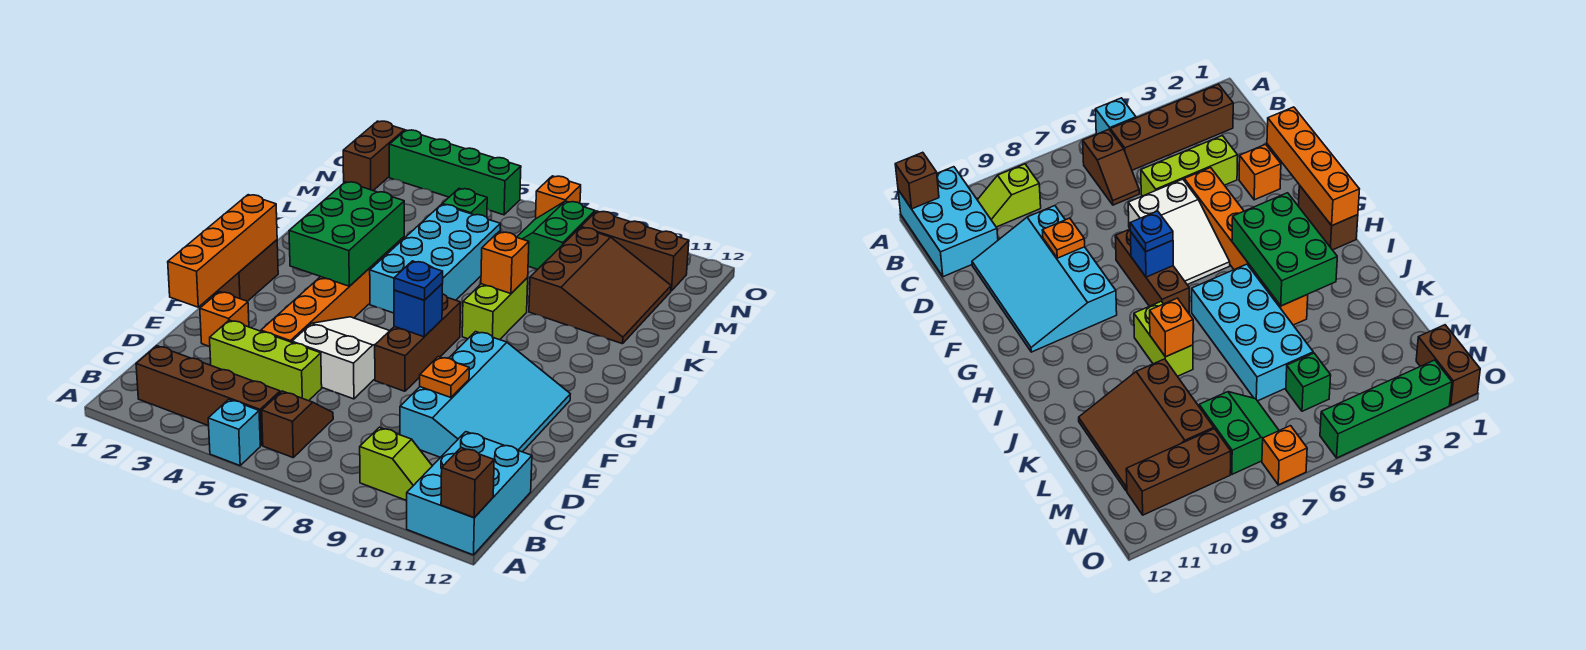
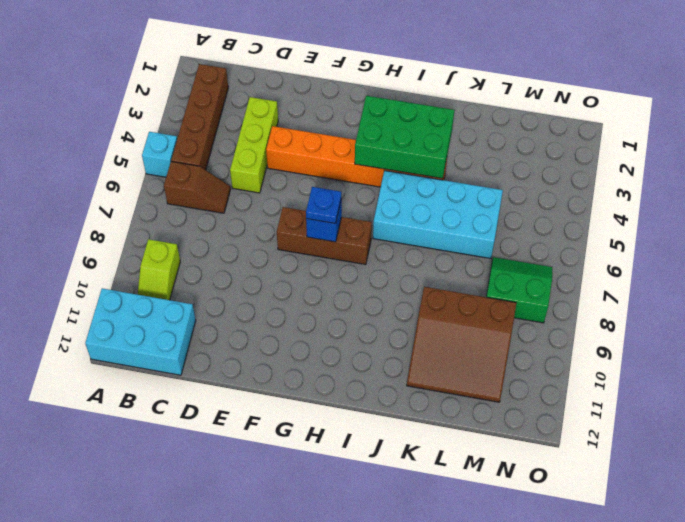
none -> cyan 3x4 slope [400,332,570,457]
none -> orange 1x1 brick [200,292,249,347]
none -> white 2x3 slope [292,317,389,399]

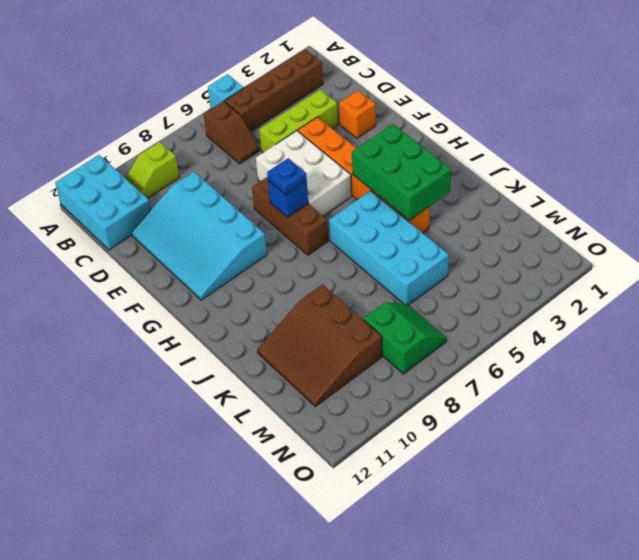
white 2x3 brick [256,131,352,216] -> white 2x3 slope [292,317,389,399]
none -> brown 1x2 brick [212,240,278,301]
none -> lime 1x2 brick [462,278,528,340]
none -> green 1x1 brick [442,189,487,217]

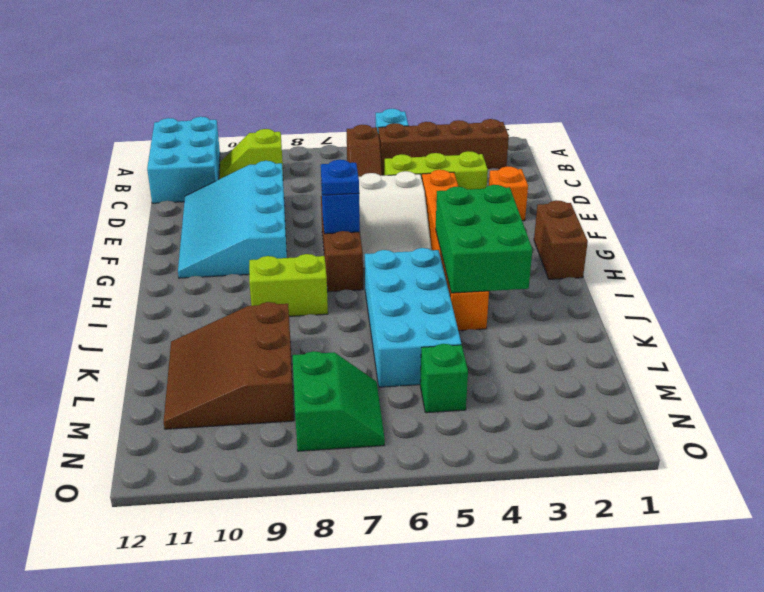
lime 1x2 brick [249,254,328,316] -> lime 1x2 brick turned to [462,278,528,340]
none -> brown 1x2 brick [343,121,405,190]
none -> brown 1x3 brick [581,211,689,291]
none -> green 1x4 brick [389,130,521,215]

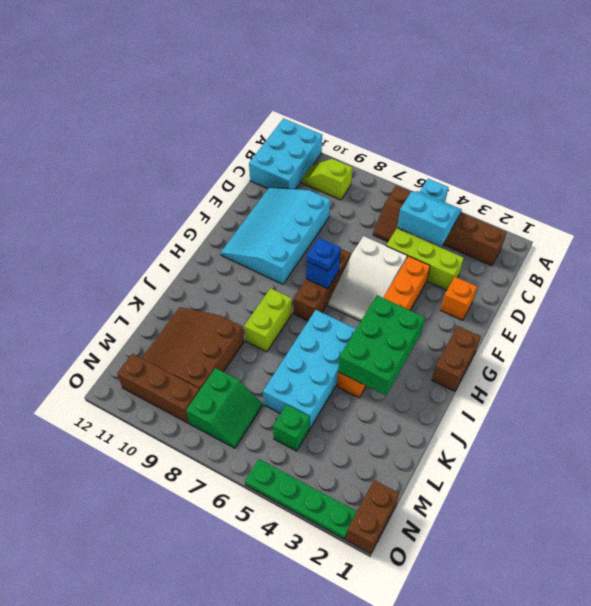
cyan 2x2 slope [397,191,462,246] -> none
green 1x4 plate [245,459,357,539] -> green 1x4 brick [389,130,521,215]
none -> orange 1x1 brick [536,176,581,218]
none -> brown 1x1 brick [441,448,494,518]
none -> orange 1x4 brick [168,195,277,307]

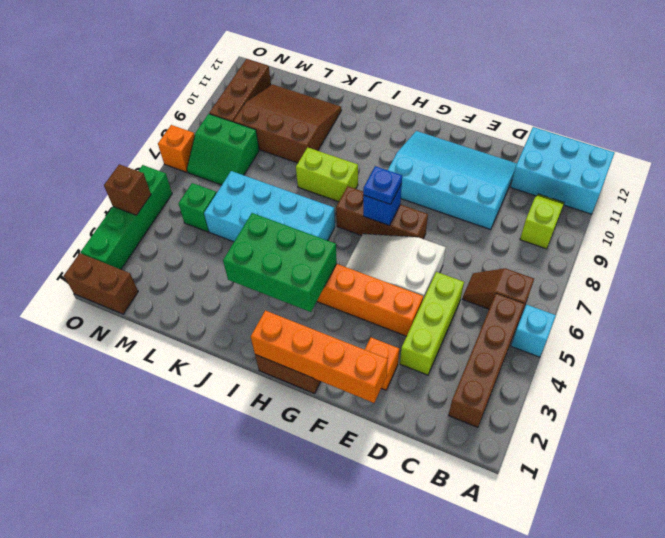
brown 1x1 brick [104,164,151,215] -> brown 1x1 brick moved to [441,448,494,518]
none -> orange 1x1 plate [420,357,469,398]
none -> orange 1x1 brick [481,232,529,294]

